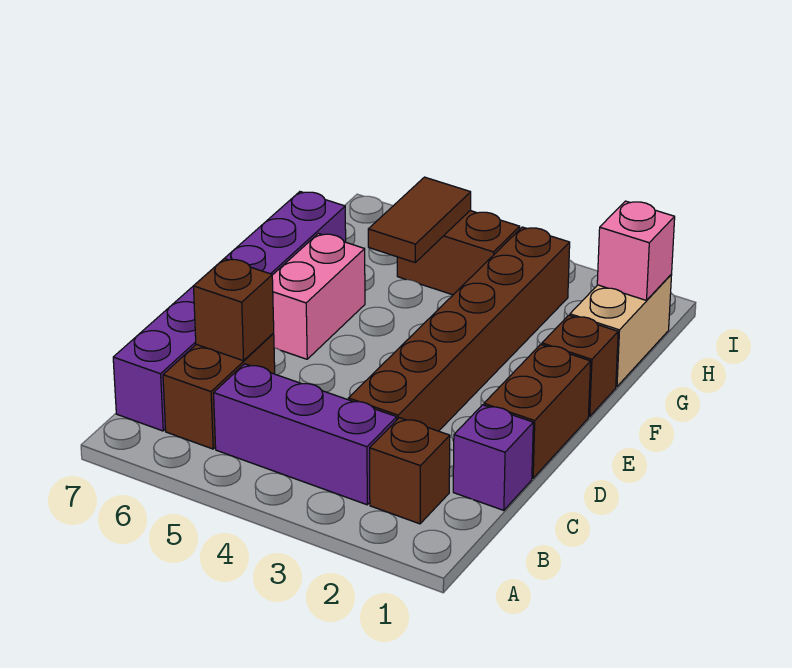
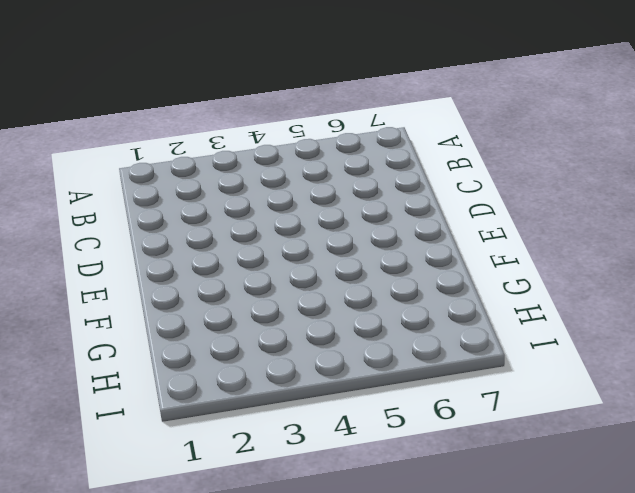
none -> brown 1x1 brick [370,418,450,524]
none -> purple 1x3 brick [214,364,397,505]
none -> brown 1x2 brick [163,334,275,449]

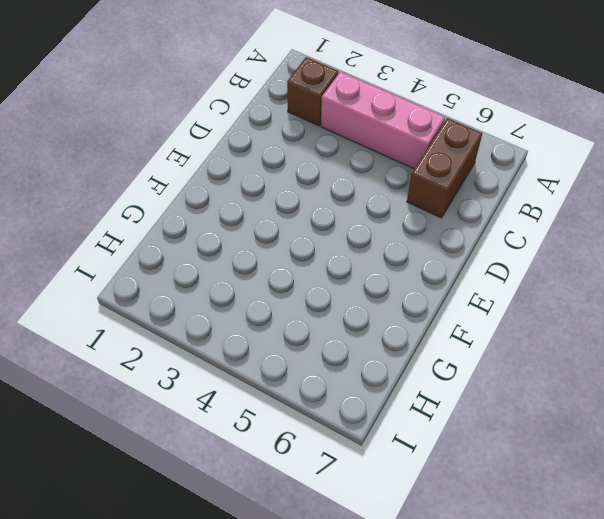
pink 1x3 brick [321,72,445,169] -> purple 1x3 brick [214,364,397,505]
none -> purple 1x6 brick [113,192,346,431]
none -> purple 1x1 brick [453,405,533,510]
none -> brown 1x6 brick [348,227,570,431]

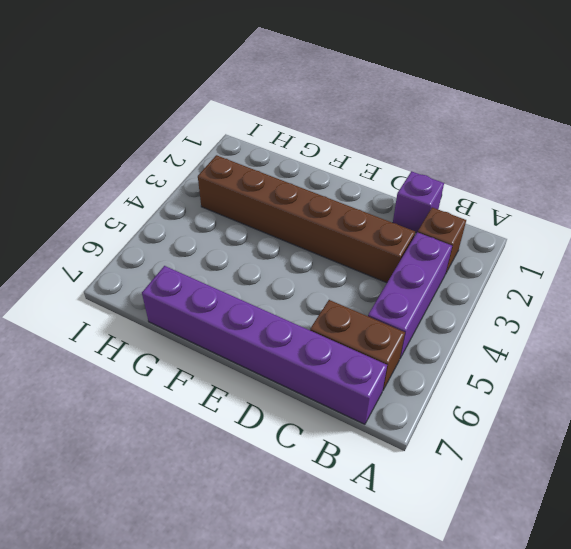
none -> brown 1x2 brick [484,344,591,478]
none -> pink 1x2 brick [272,234,365,359]
none -> brown 1x1 brick [542,315,618,416]

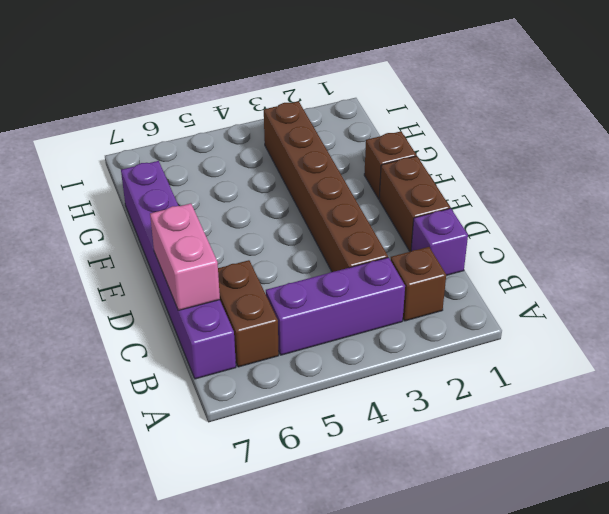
pink 1x2 brick [150,204,220,310] -> pink 1x2 brick moved to [272,234,365,359]
none -> tan 1x2 brick [570,275,672,387]
none -> brown 1x2 brick [397,211,520,295]
none -> brown 1x1 brick [194,258,274,361]

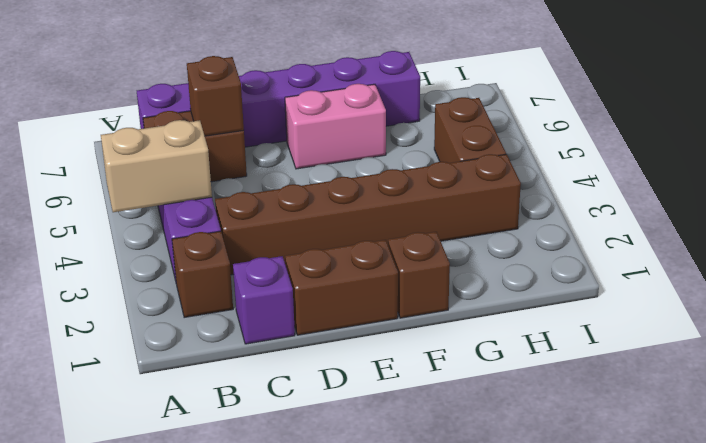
tan 1x2 brick [101,120,212,212] -> tan 1x2 brick moved to [570,275,672,387]
none -> brown 1x2 tile [368,177,471,262]
none -> pink 1x1 brick [597,201,675,300]

